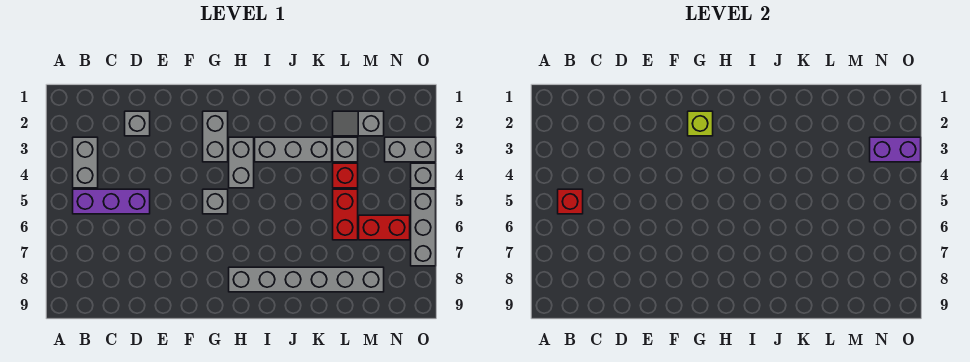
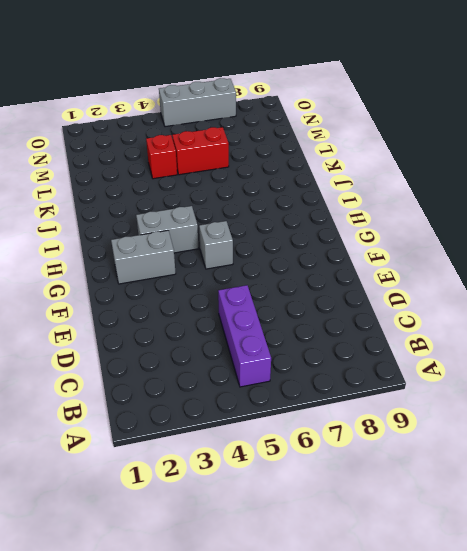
none -> grey 1x2 brick [73,137,98,188]
none -> grey 1x1 brick [125,111,150,136]
none -> grey 1x6 brick [229,267,384,292]

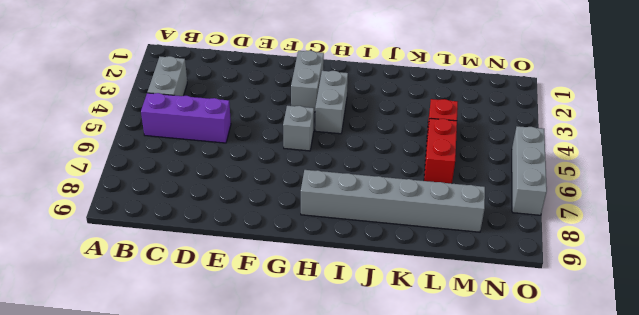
none -> grey 1x1 brick [125,111,150,136]
none -> grey 1x3 brick [255,137,332,162]
none -> grey 1x2 slope [333,111,384,136]

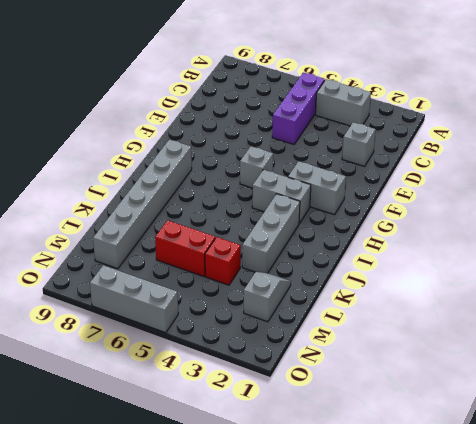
none -> grey 1x1 brick [333,137,358,162]
none -> red 1x2 brick [359,215,410,240]
none -> grey 1x2 brick [385,137,436,162]

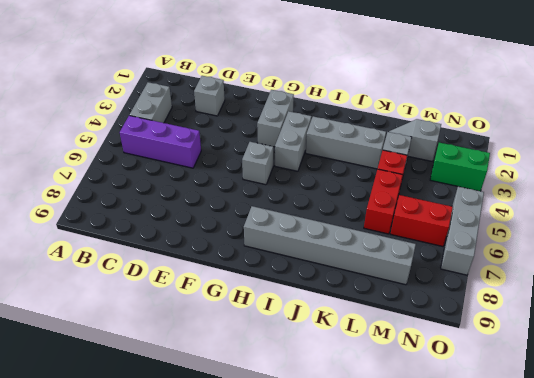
green 1x2 brick [430,142,490,191] -> grey 1x2 brick [385,137,436,162]
none -> grey 1x1 brick [411,163,436,188]
none -> red 1x1 brick [558,189,583,214]
none -> lime 1x1 brick [688,111,713,136]

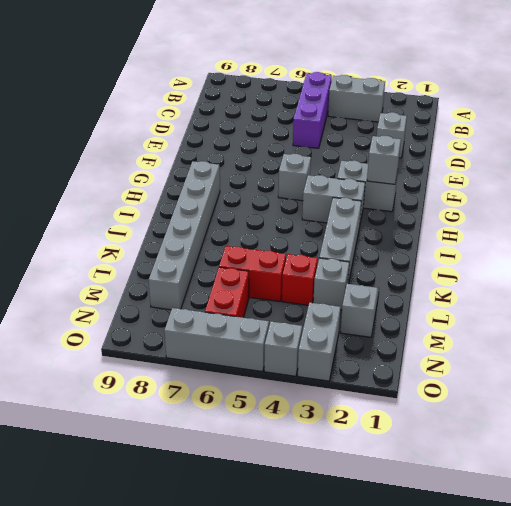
grey 1x1 brick [367,136,401,184] -> lime 1x1 brick [688,111,713,136]
none -> red 1x1 brick [558,189,583,214]
none -> purple 1x2 brick [870,137,921,162]

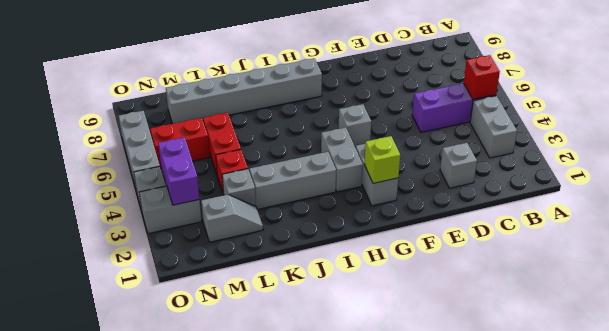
purple 1x2 brick [158,137,199,205] -> purple 1x2 brick turned to [870,137,921,162]

